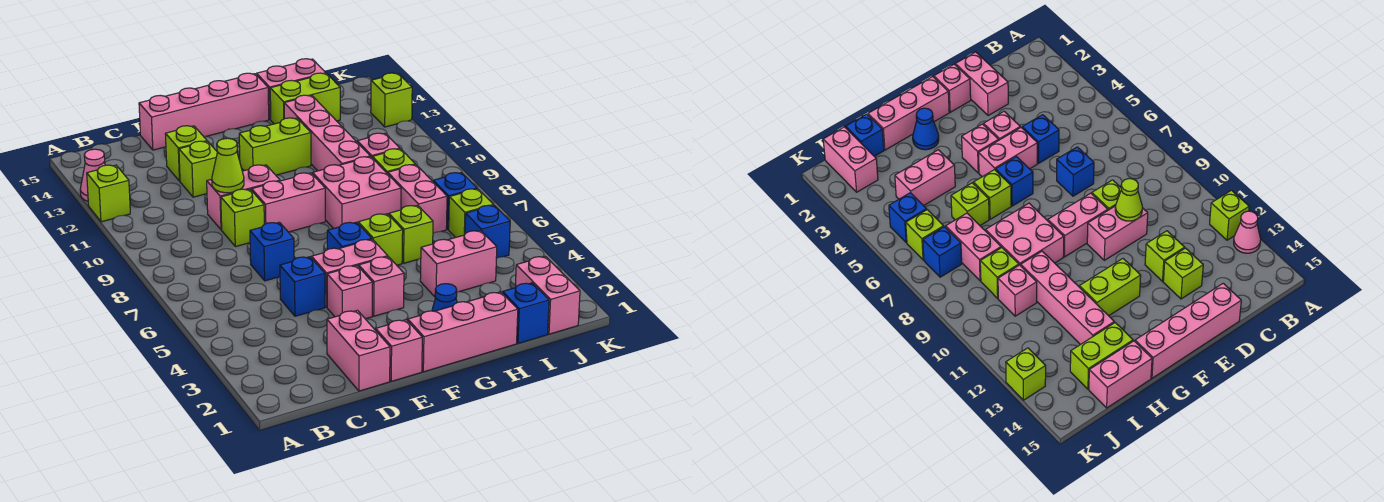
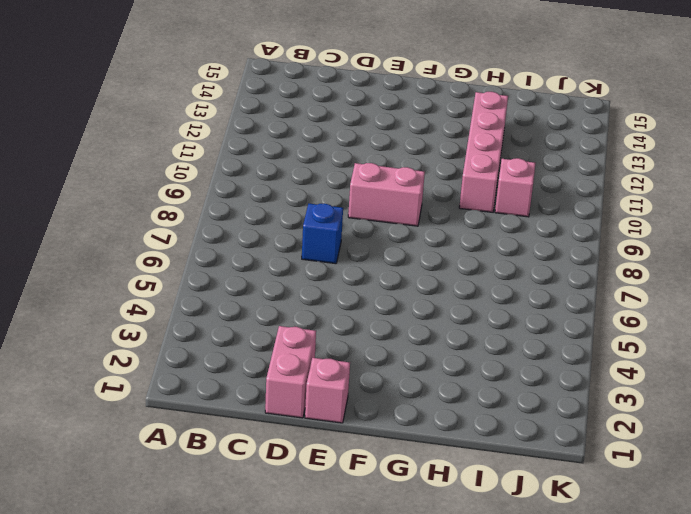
none -> lime 1x1 brick [87,165,130,222]
none -> pink 1x1 cone [80,149,105,201]
none -> blue 1x1 brick [280,257,325,316]
none -> lime 1x1 brick [221,189,264,247]

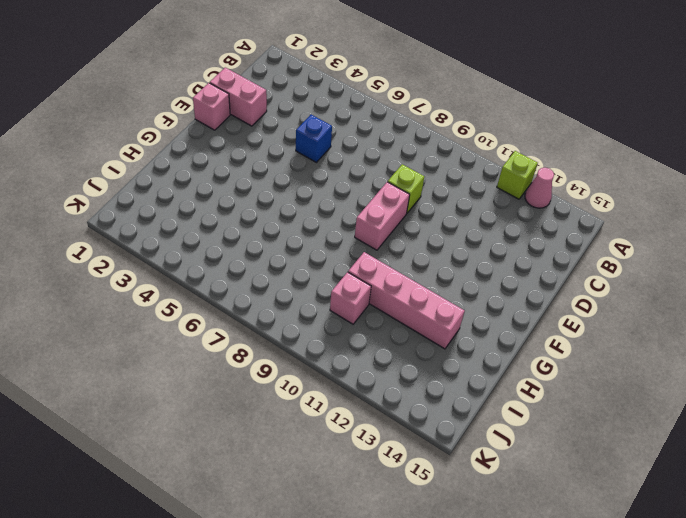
none -> blue 1x1 brick [250,222,294,281]
none -> pink 1x2 brick [207,165,280,230]
none -> lime 1x1 brick [179,141,217,197]
none -> lime 1x1 brick [165,126,207,181]

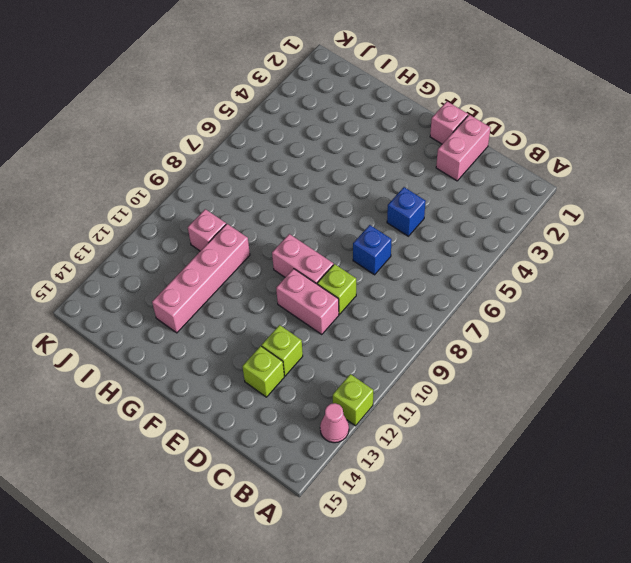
none -> pink 1x4 brick [139,73,269,150]
none -> pink 1x1 brick [327,266,373,319]
none -> pink 1x2 brick [312,239,388,307]
none -> pink 1x3 brick [408,292,518,372]

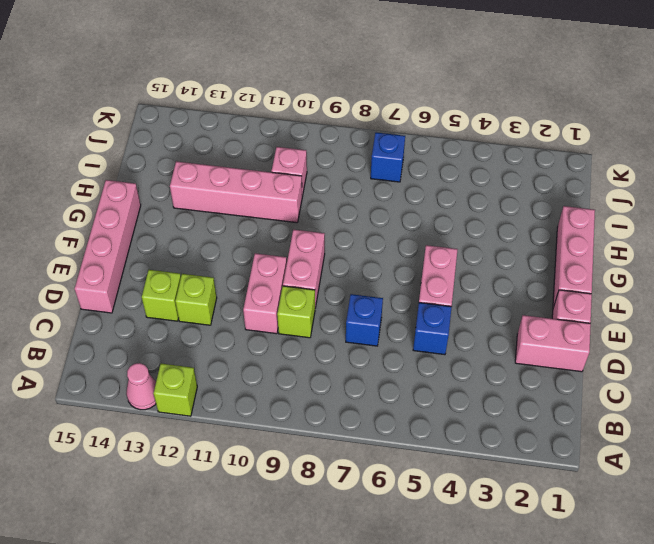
none -> pink 1x1 brick [327,266,373,319]
none -> pink 1x1 brick [359,257,404,316]
none -> blue 1x1 brick [327,222,372,250]
none -> lime 1x2 brick [239,118,311,175]

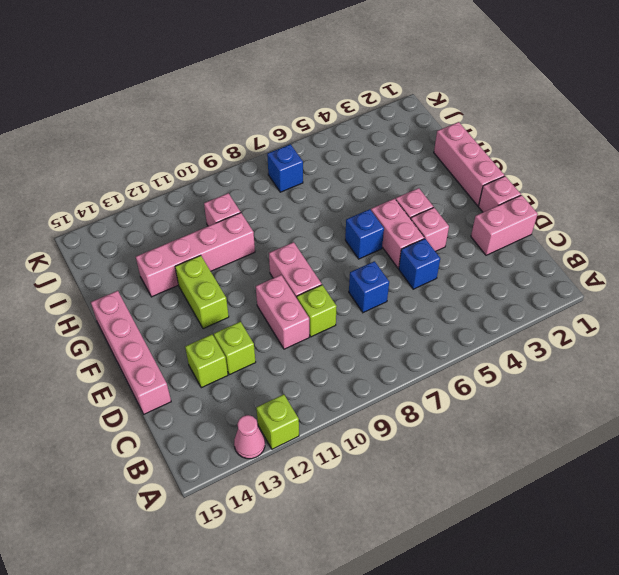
none -> blue 1x1 cone [432,284,457,311]
none -> lime 1x1 brick [358,214,403,265]
none -> pink 2x2 brick [313,157,401,229]
none -> pink 1x2 brick [420,231,497,298]

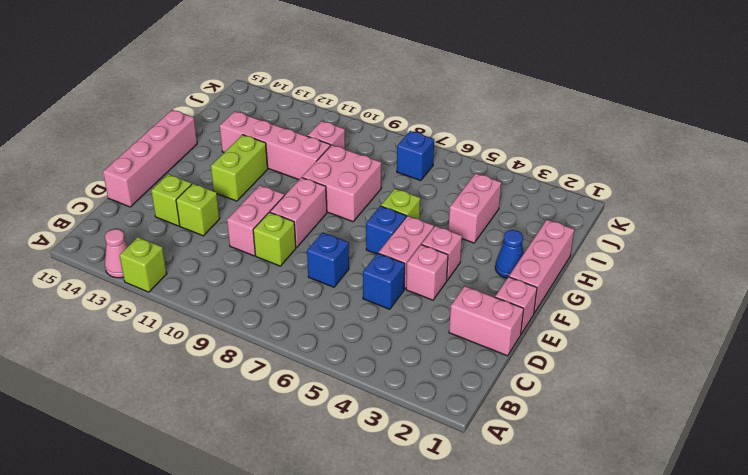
none -> lime 1x1 brick [389,205,433,263]
none -> lime 1x2 brick [270,73,340,124]
none -> pink 1x2 brick [257,59,326,120]
none -> blue 1x1 brick [503,283,549,343]

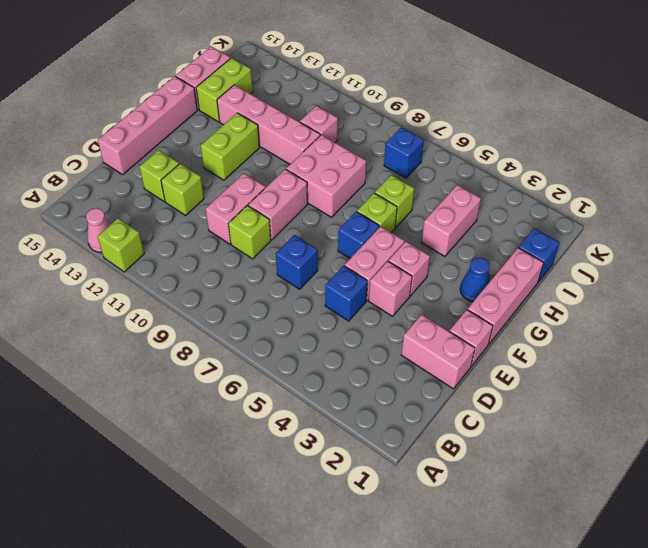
none -> pink 1x2 brick [388,165,447,233]
none -> lime 1x1 brick [372,149,415,174]
none -> pink 1x2 brick [515,256,580,334]
none -> blue 1x1 brick [465,205,510,259]

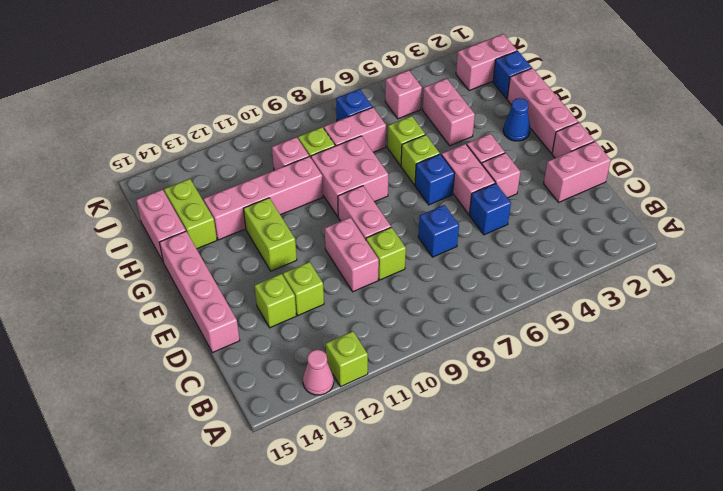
pink 1x1 brick [385,70,422,119] -> blue 1x1 brick [465,205,510,259]
none -> lime 1x1 brick [449,189,493,238]
none -> lime 1x1 brick [371,73,412,127]
none -> lime 1x1 cone [212,138,244,193]

